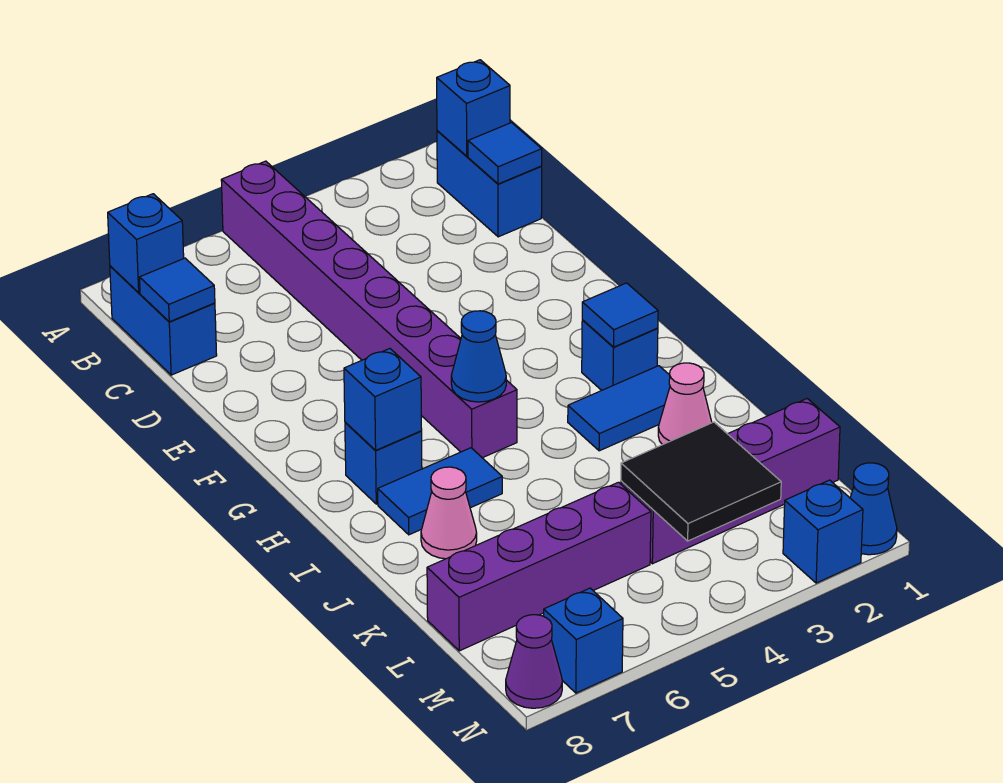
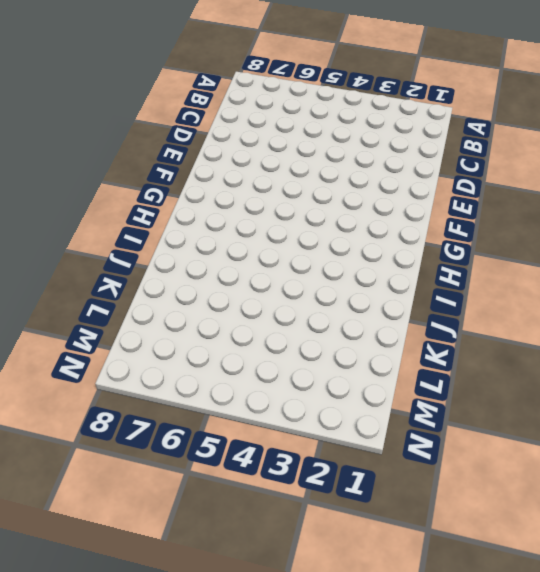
none -> purple 1x8 brick [221,161,517,458]
none -> blue 1x2 brick [437,131,542,237]
none -> blue 1x2 brick [110,266,217,375]

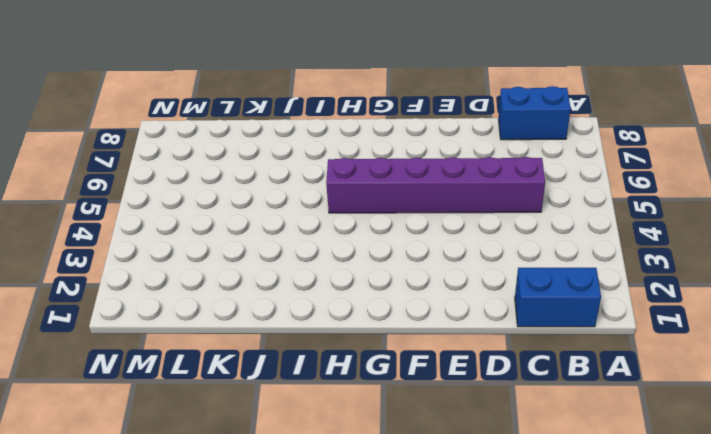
purple 1x6 brick [326,157,545,213] -> purple 1x8 brick [221,161,517,458]
none -> blue 1x1 brick [582,320,658,390]
none -> blue 1x1 brick [345,422,422,504]
none -> blue 1x2 tile [568,366,670,451]

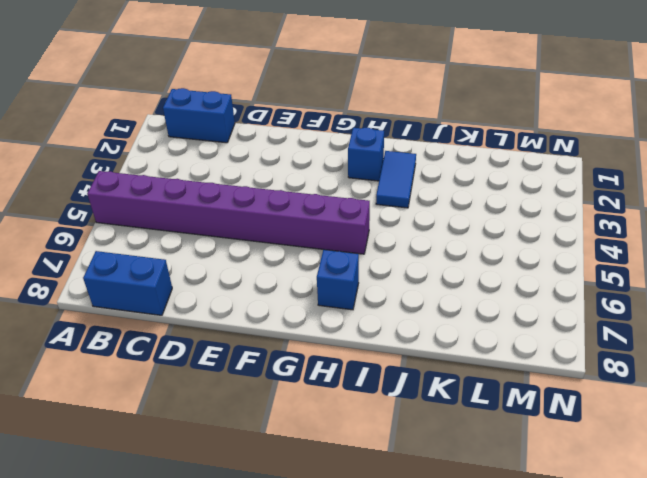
none -> blue 1x2 tile [378,448,502,535]
none -> pink 1x1 cone [658,363,712,445]
none -> pink 1x1 cone [421,467,477,559]

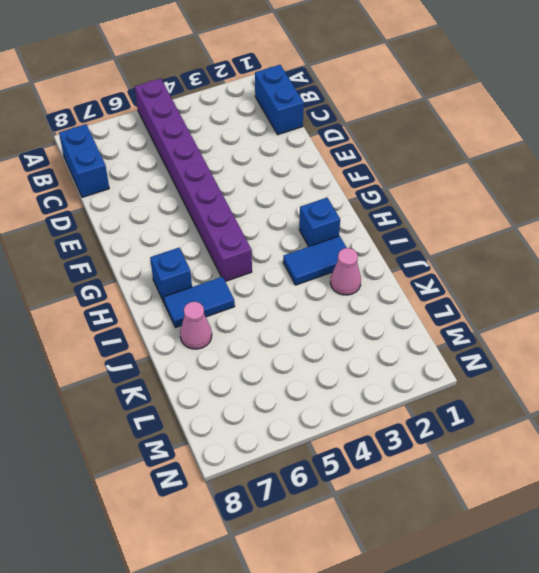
none -> purple 1x4 brick [621,399,840,564]
none -> purple 1x4 brick [427,482,651,651]
none -> blue 1x1 cone [850,463,897,555]

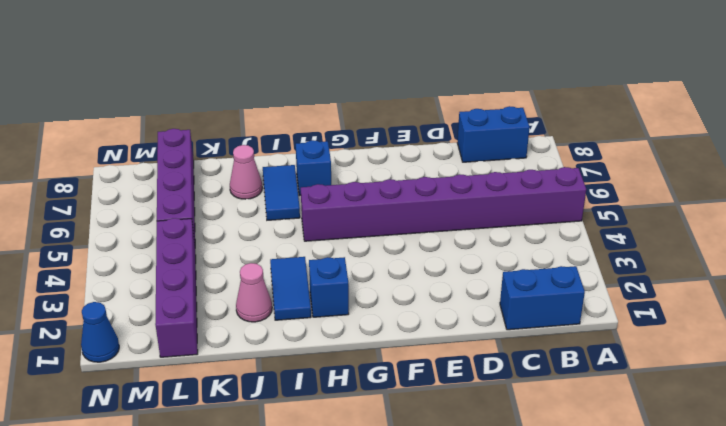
none -> blue 1x1 brick [783,480,863,583]
none -> blue 1x1 brick [544,588,623,693]
none -> purple 1x1 cone [506,615,562,708]

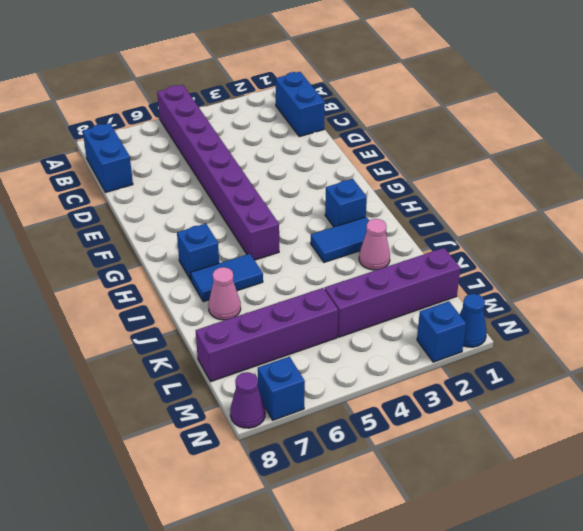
none -> blue 1x1 brick [437,60,510,156]
none -> blue 1x1 brick [108,194,184,293]
none -> blue 1x1 tile [468,123,542,184]

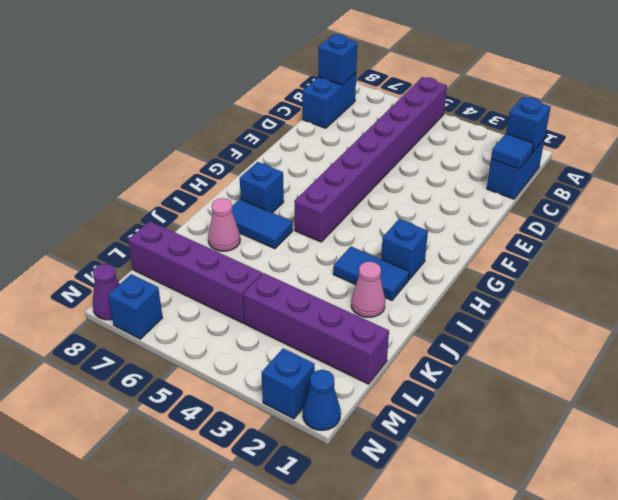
none -> blue 1x1 tile [139,258,215,322]
none -> blue 1x1 tile [582,283,658,347]
none -> blue 1x1 cone [451,311,506,402]

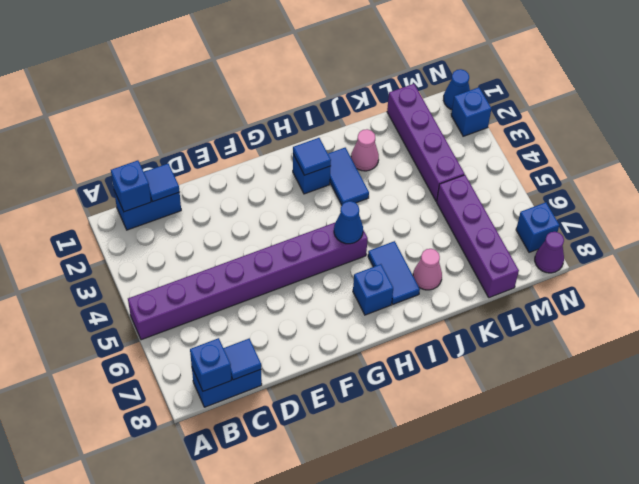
none -> blue 1x1 brick [344,349,422,450]
none -> black 2x2 tile [621,422,781,541]

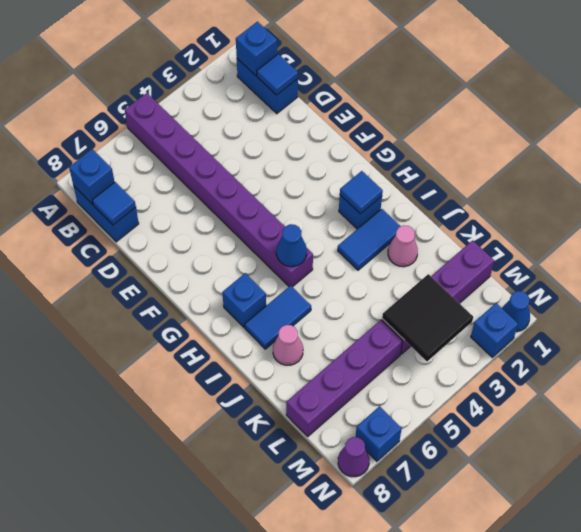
none -> blue 1x1 brick [344,349,422,450]

